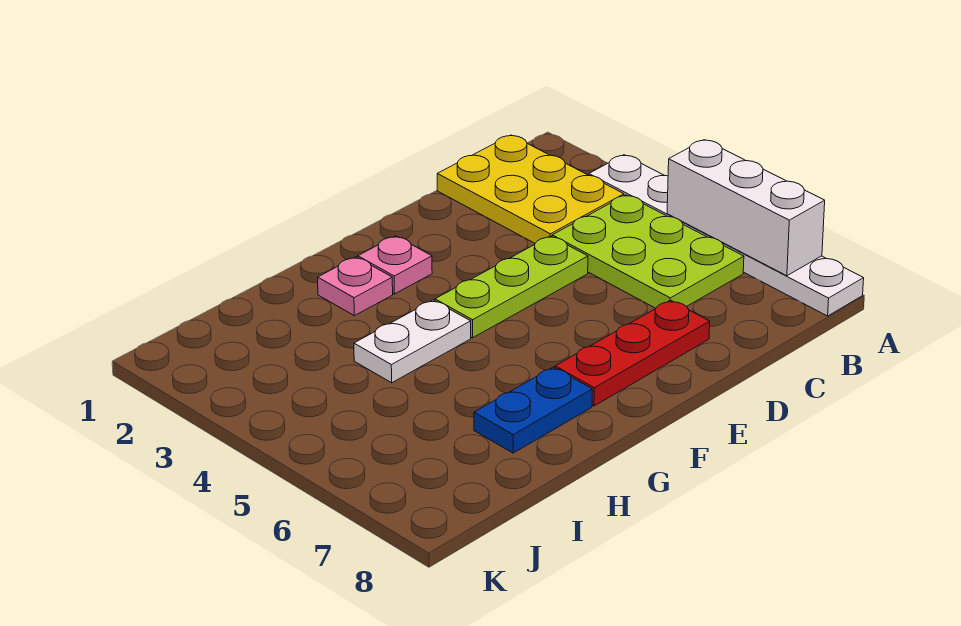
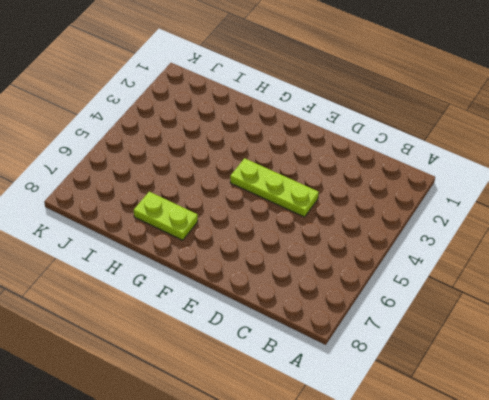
lime 1x2 plate [134,192,198,240] -> blue 1x2 plate [474,367,592,453]
none -> white 1x6 plate [589,155,864,316]
none -> yellow 2x3 plate [437,135,624,243]

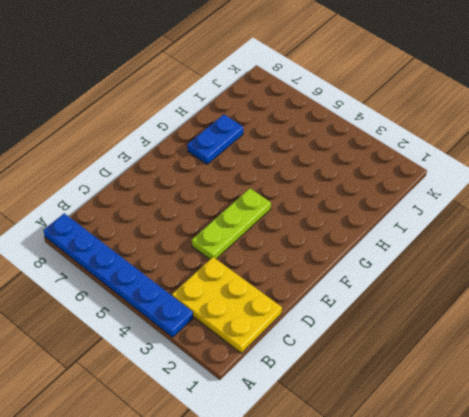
blue 1x6 plate [43,213,193,337] -> white 1x6 plate [589,155,864,316]
none -> lime 2x3 plate [552,195,744,308]
none -> red 1x3 plate [555,300,710,406]

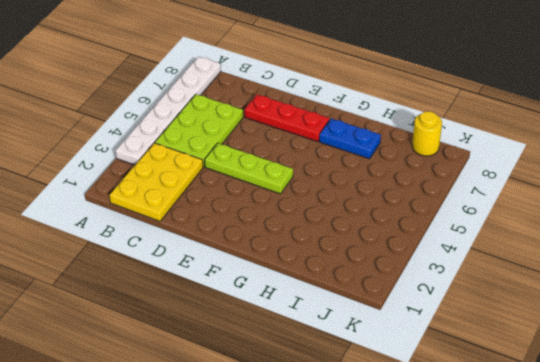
yellow 1x1 round brick [412,111,442,156] -> none
none -> pink 1x1 plate [358,236,432,294]
none -> pink 1x1 plate [318,257,393,316]

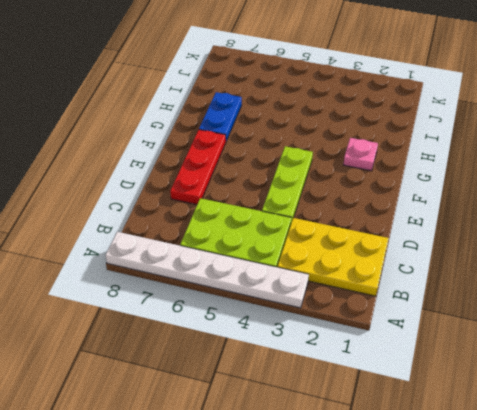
none -> pink 1x1 plate [358,236,432,294]
none -> white 1x2 plate [354,300,471,383]

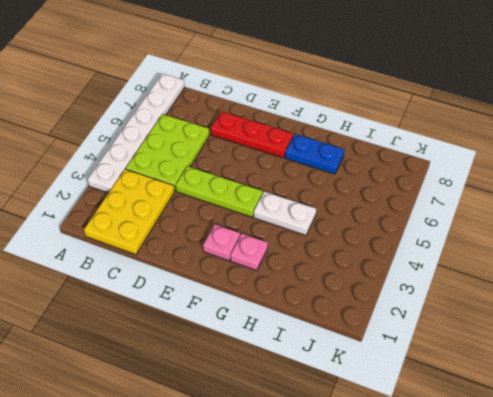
none -> white 1x3 brick [667,140,825,276]

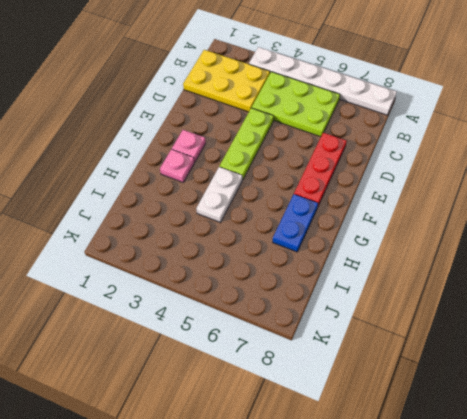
none -> white 1x3 brick [667,140,825,276]

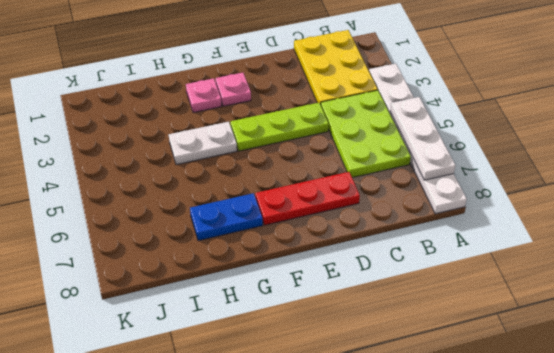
white 1x3 plate [390,97,455,180] -> white 1x3 brick [667,140,825,276]

